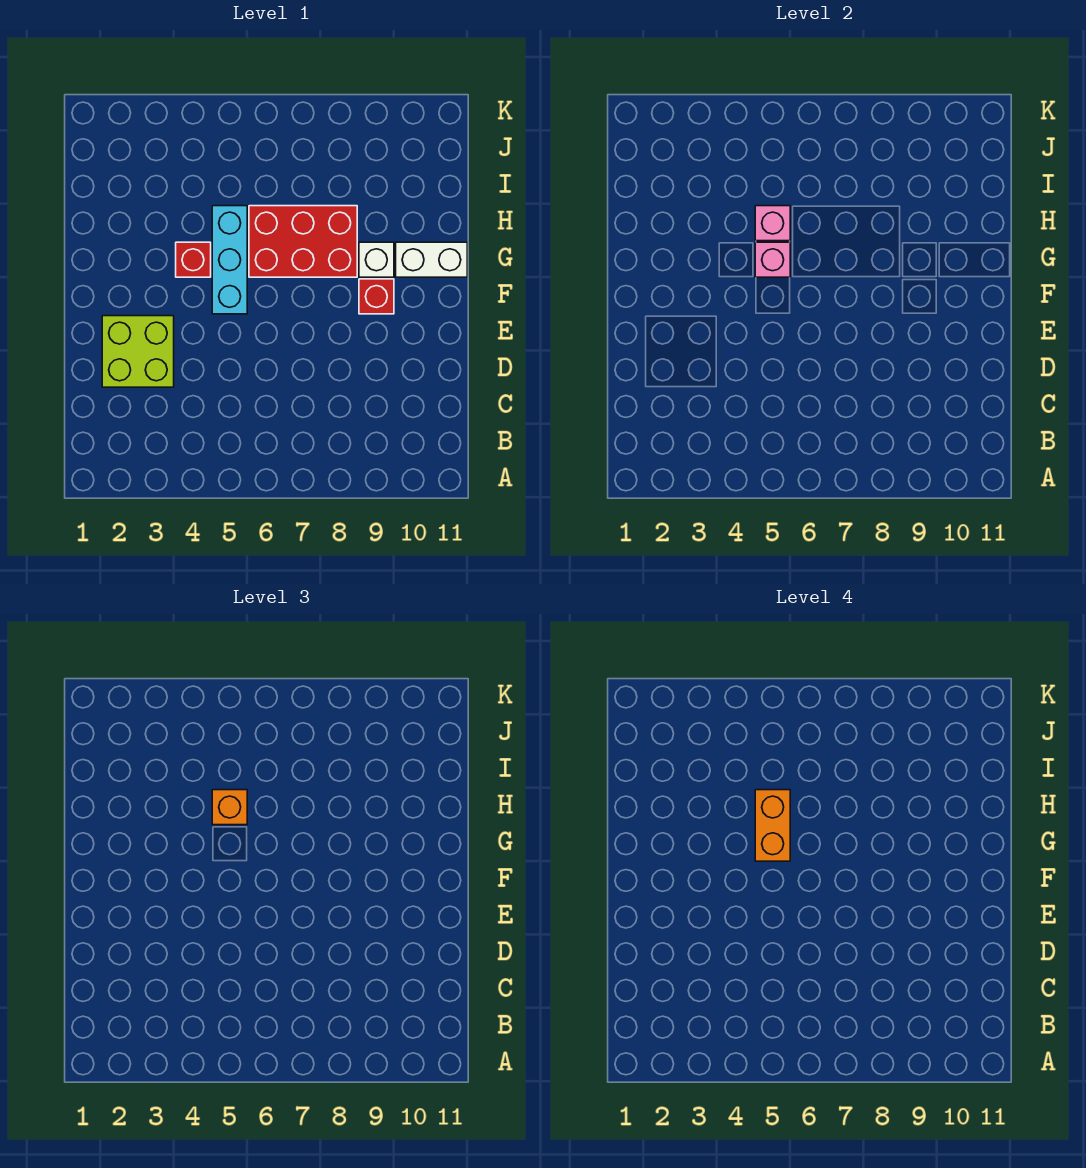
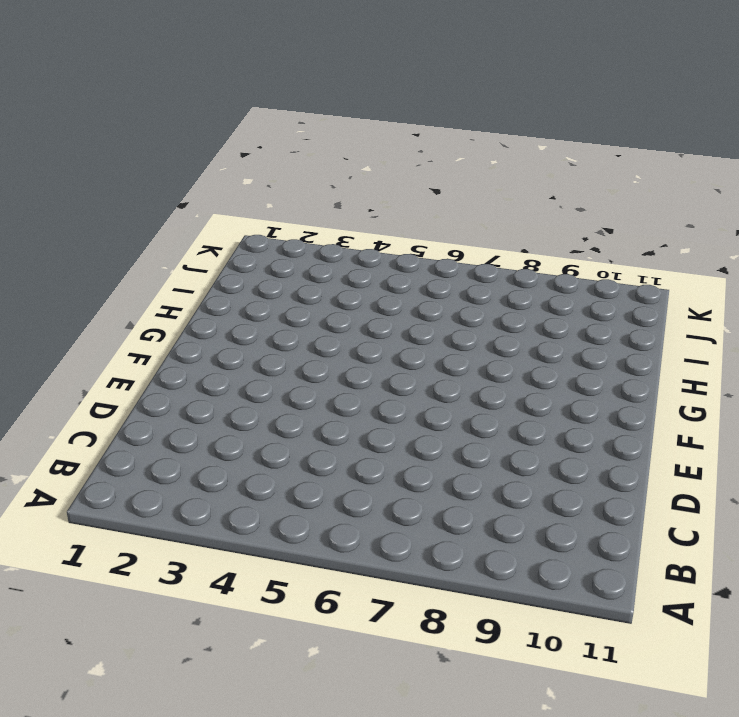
none -> lime 2x2 brick [102,316,174,387]
none -> cyan 1x3 brick [212,206,247,314]

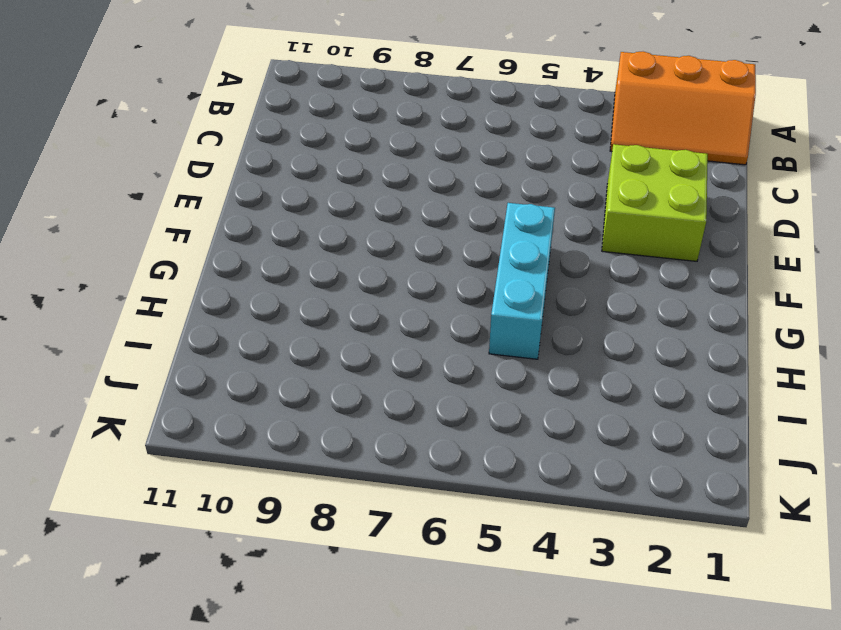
orange 2x3 slope [610,52,756,165] -> none
none -> red 1x1 brick [359,279,394,314]
none -> red 1x1 brick [176,242,211,277]

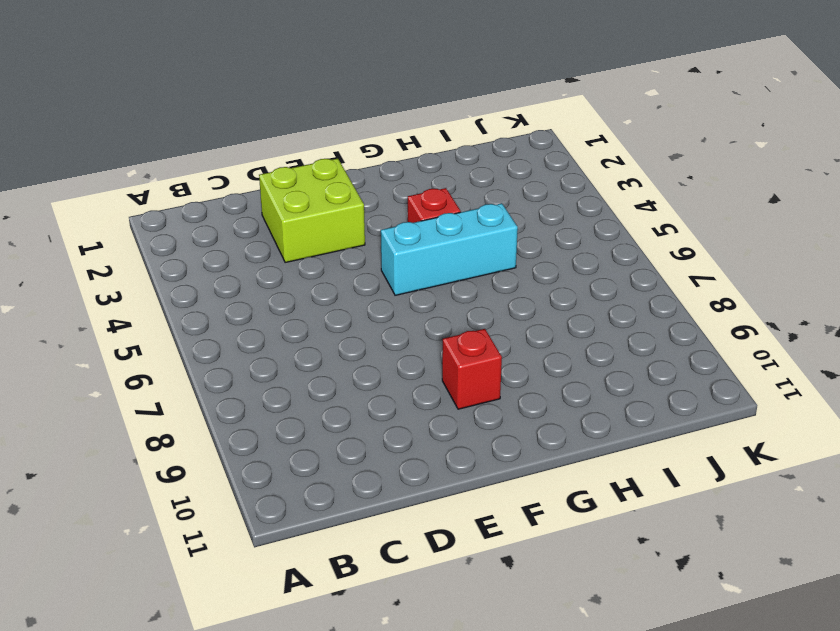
none -> red 2x3 brick [249,206,357,277]
none -> white 1x1 brick [359,242,394,277]

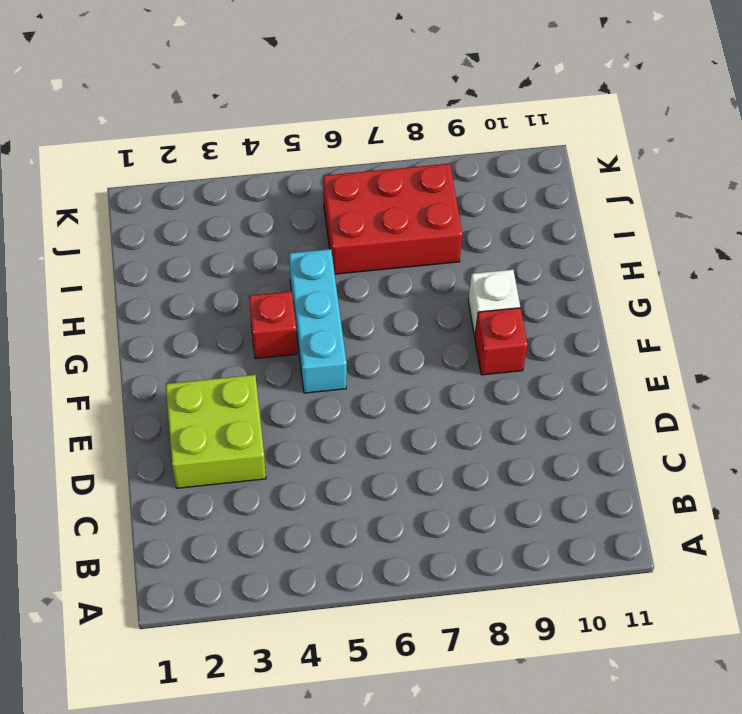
red 2x3 brick [323,164,462,274] -> red 2x3 brick moved to [249,206,357,277]
none -> white 1x2 brick [396,242,467,277]
none -> pink 1x1 brick [755,242,790,277]

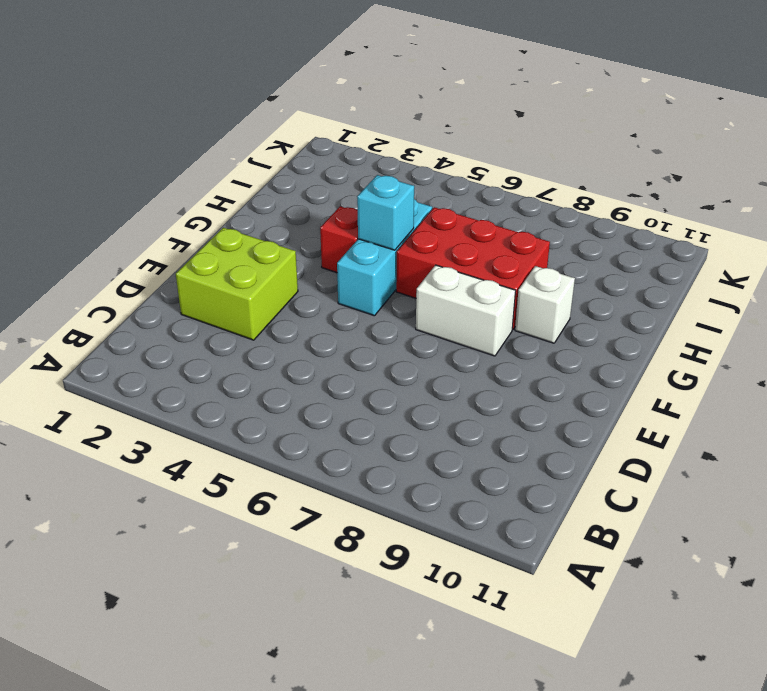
white 1x2 brick [416,265,516,356] -> white 1x2 brick moved to [396,242,467,277]
cyan 1x1 brick [357,175,414,250] -> pink 1x1 brick [755,242,790,277]
none -> red 1x1 brick [359,279,394,314]
none -> pink 1x1 brick [755,206,790,241]

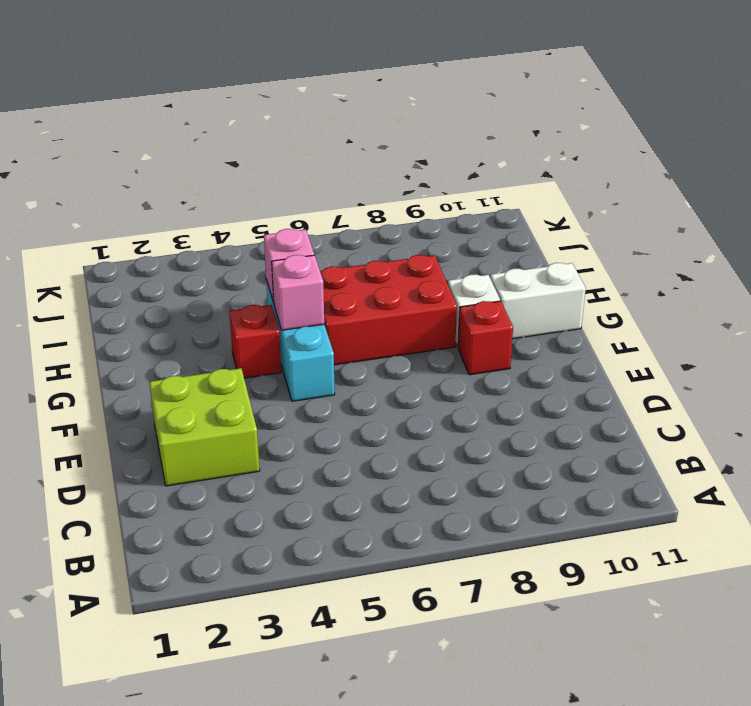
none -> orange 1x1 brick [212,790,247,825]
none -> orange 1x2 brick [755,790,790,861]

